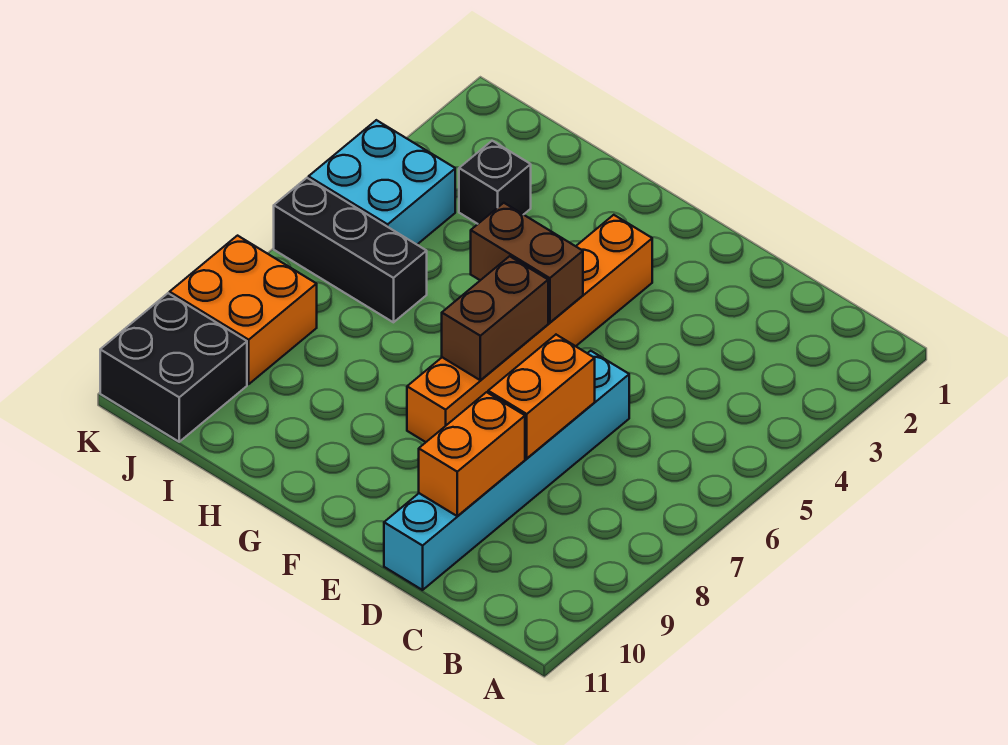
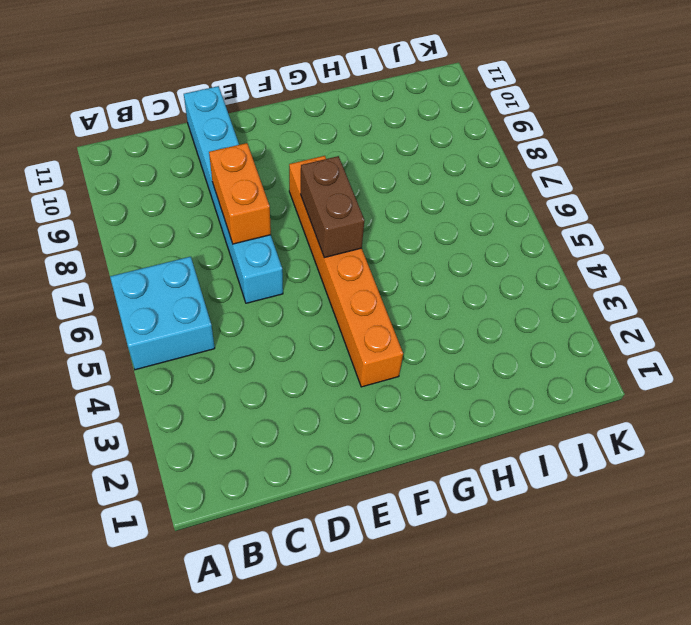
cyan 2x2 brick [110,257,215,370] -> cyan 2x2 brick moved to [309,120,455,244]
none -> black 1x1 brick [459,141,531,224]
none -> black 1x3 brick [274,178,427,322]

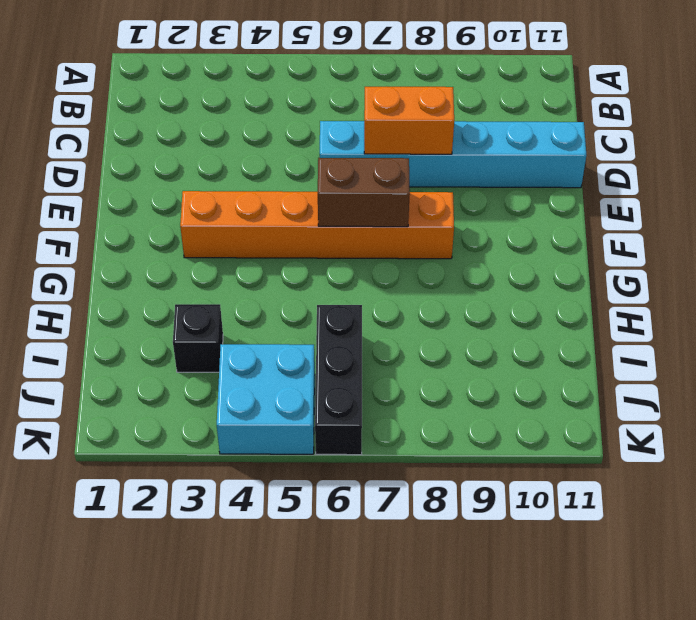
none -> orange 2x2 brick [170,236,317,384]
none -> black 2x2 brick [100,293,247,442]

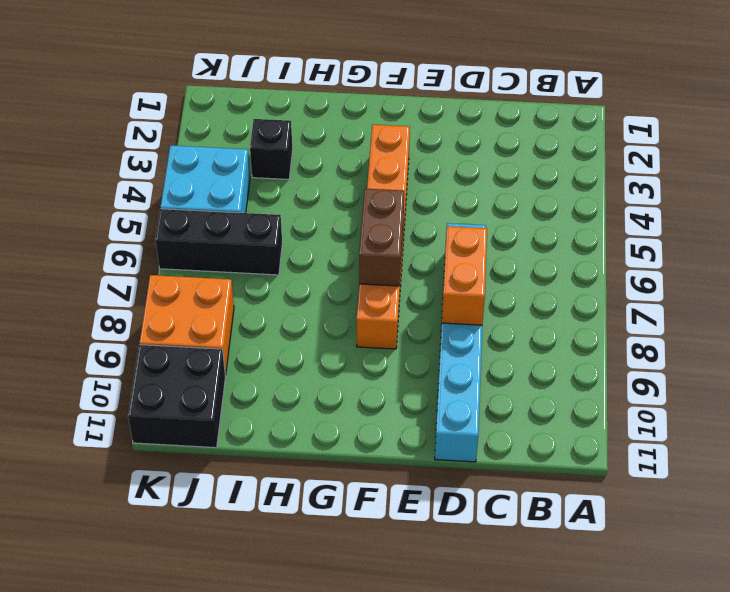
none -> orange 1x2 brick [419,392,525,516]
none -> brown 1x2 brick [471,203,583,323]

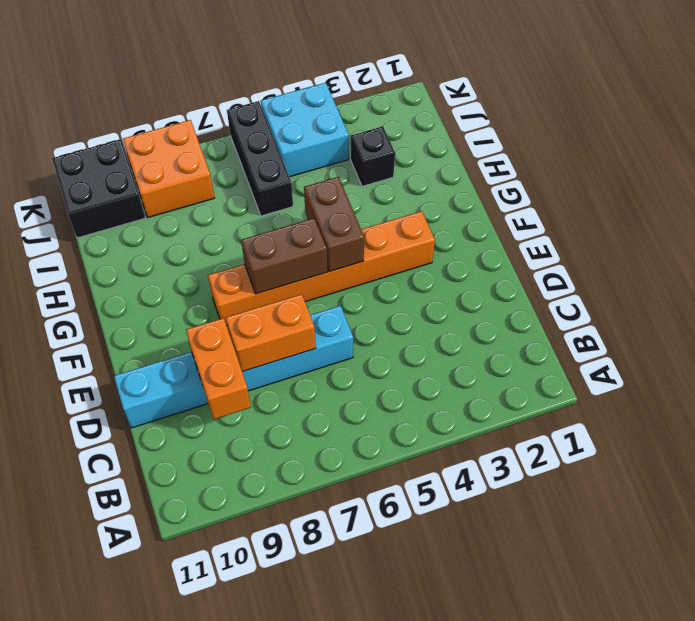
orange 1x2 brick [186,318,251,419] -> orange 1x2 brick turned to [419,392,525,516]

